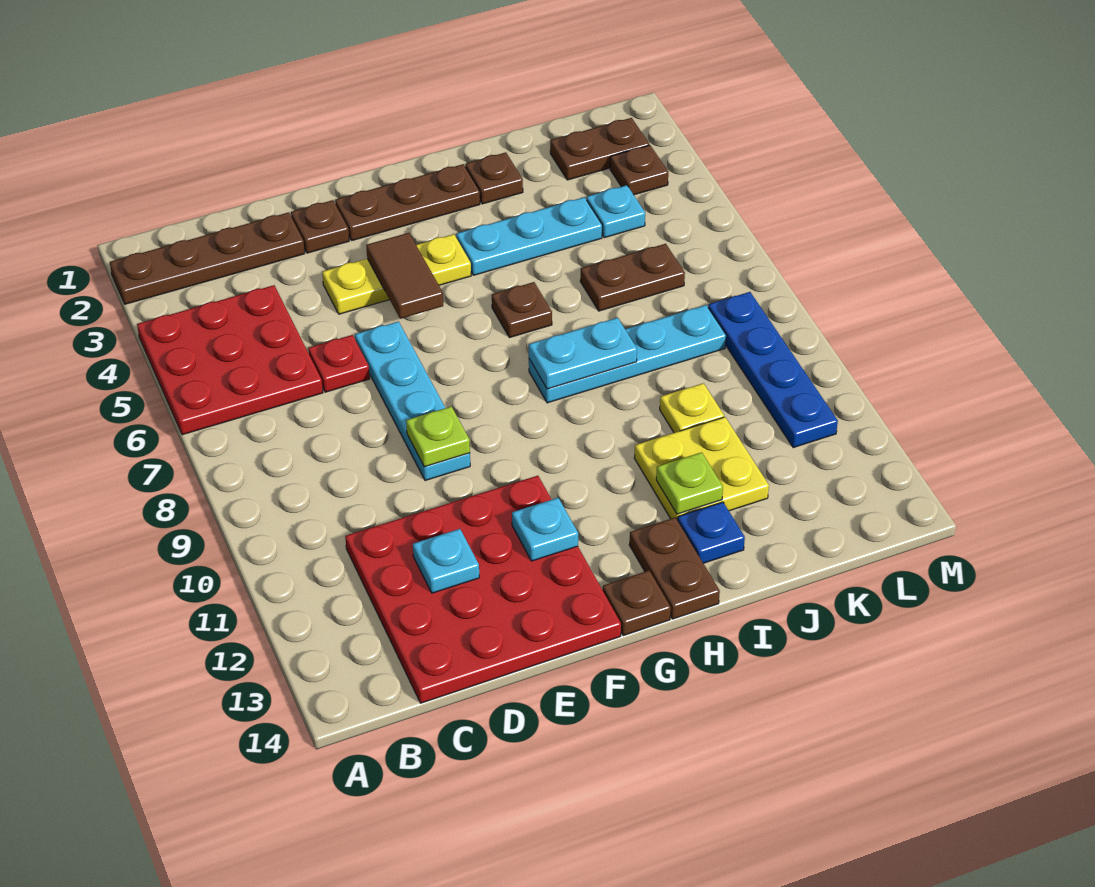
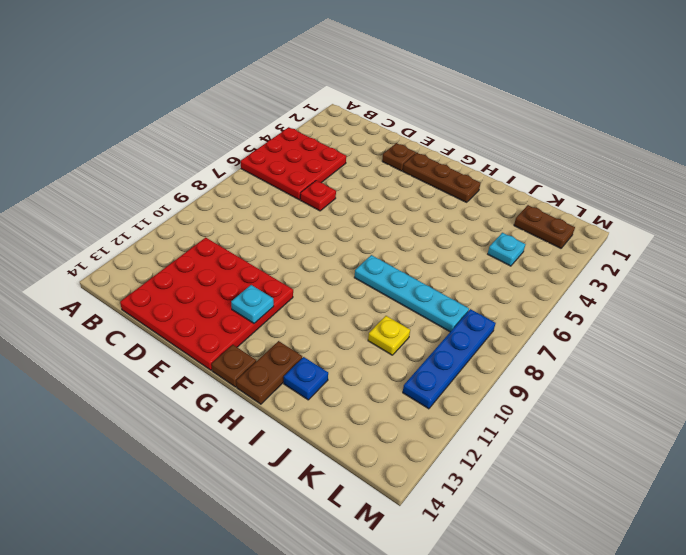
none -> brown 1x4 plate [110,212,305,304]
none -> yellow 1x3 plate [322,234,471,314]
none -> cyan 1x4 plate [355,322,470,481]

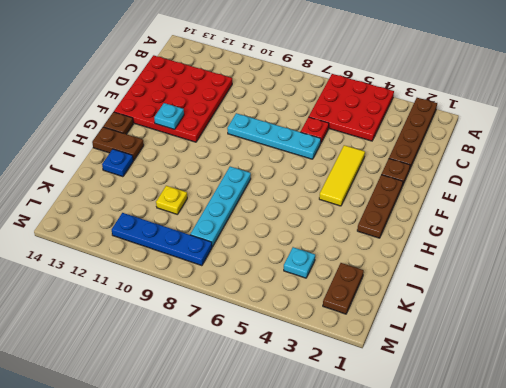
yellow 1x3 tile [319,145,365,206] -> yellow 1x3 plate [322,234,471,314]
none -> cyan 1x3 plate [456,197,602,275]
none -> brown 1x1 plate [492,282,552,338]
none -> brown 1x1 plate [466,153,523,204]

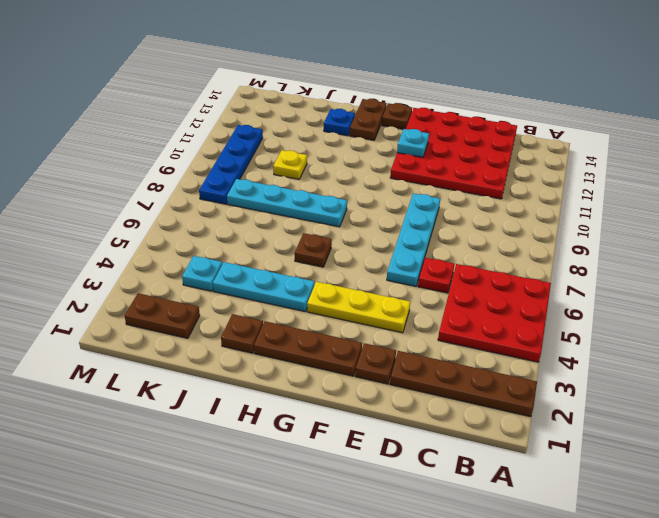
none -> yellow 2x2 plate [634,417,769,520]
none -> brown 1x2 plate [580,244,685,311]
none -> brown 1x1 plate [610,145,668,195]

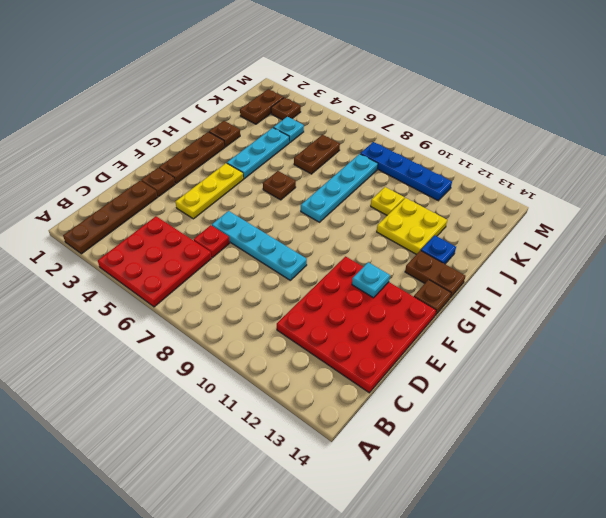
none -> cyan 1x1 plate [413,529,479,593]
none -> lime 1x1 plate [406,406,470,467]
none -> brown 1x2 tile [366,233,443,319]

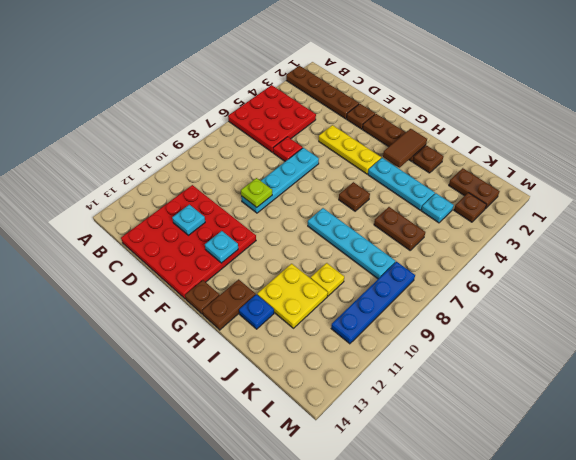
brown 1x2 tile [383,129,427,168] -> brown 1x2 tile moved to [366,233,443,319]
none -> cyan 1x2 plate [529,318,637,389]
none -> lime 1x1 plate [656,452,723,514]

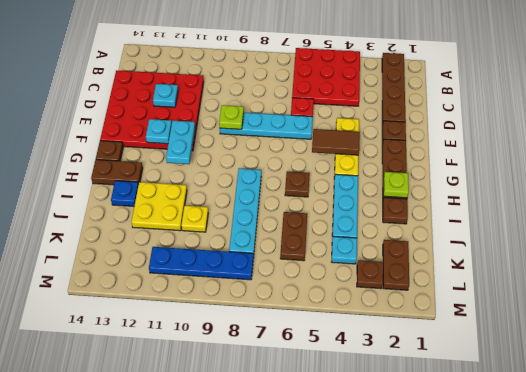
cyan 1x2 plate [166,121,195,164] -> cyan 1x2 plate moved to [529,318,637,389]
lime 1x1 plate [384,172,409,198] -> lime 1x1 plate moved to [656,452,723,514]

